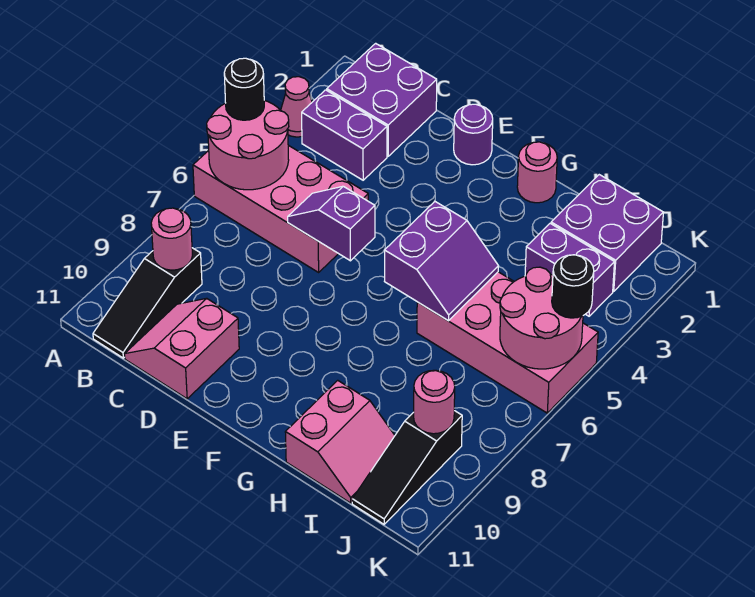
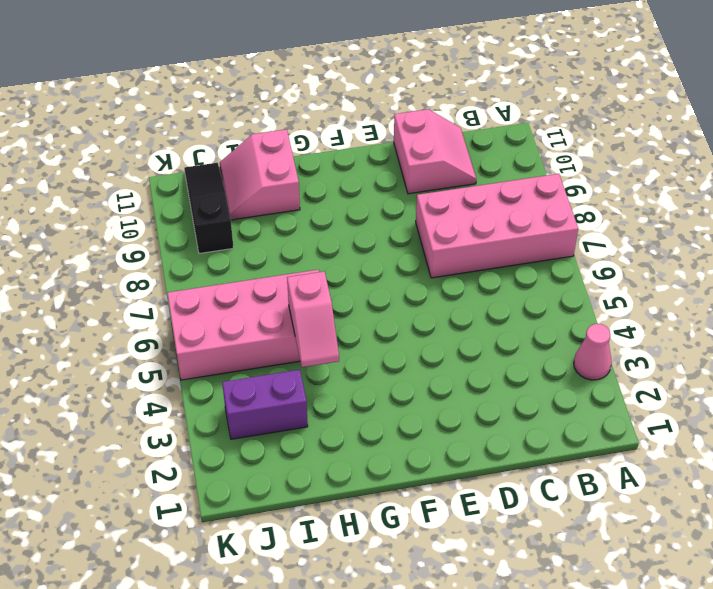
pink 2x4 brick [416,174,578,278] -> pink 2x4 brick moved to [193,145,368,272]
pink 1x2 slope [287,271,339,367] -> purple 2x2 slope [384,202,499,321]
none -> purple 2x2 brick [327,43,437,156]
none -> purple 1x2 brick [302,90,387,180]
none -> black 1x3 slope [93,248,202,358]

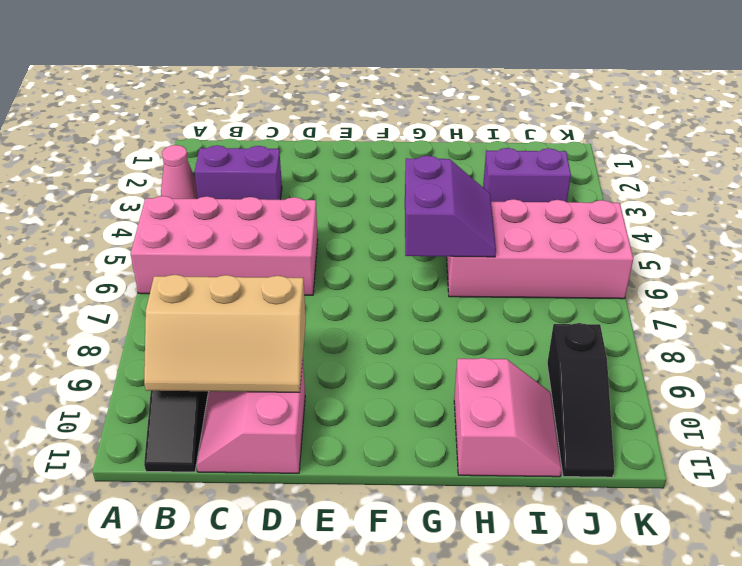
tan 2x3 slope [144,275,306,392] -> pink 1x1 round brick [151,208,192,270]
none -> purple 2x2 brick [327,43,437,156]
none -> purple 1x1 round brick [454,104,493,165]
none -> pink 1x1 round brick [517,142,557,203]

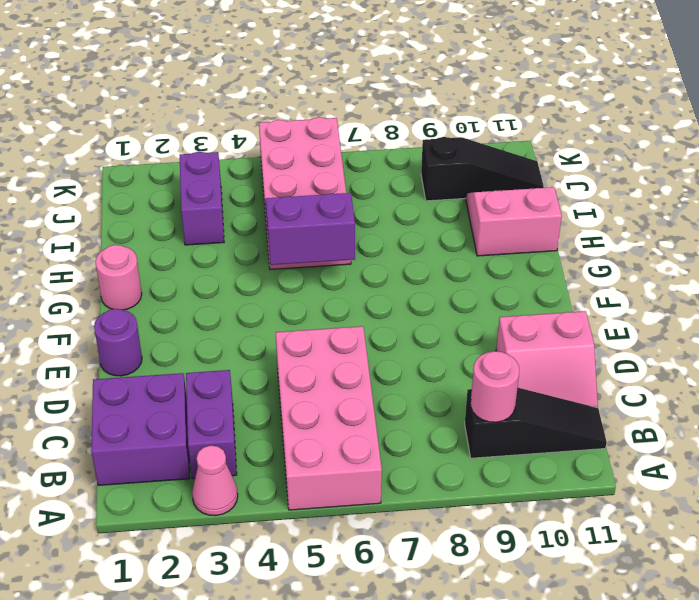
none -> purple 2x2 brick [551,175,663,291]
none -> pink 2x2 round brick [207,100,289,190]
none -> purple 1x2 slope [288,186,375,261]

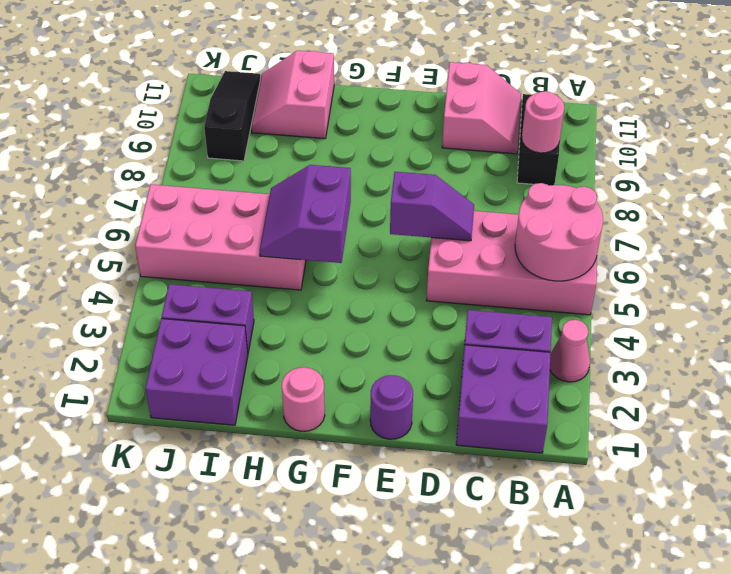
none -> pink 2x2 round brick [500,267,583,369]
none -> pink 1x1 round brick [414,370,455,434]
none -> black 1x1 round brick [224,58,264,120]

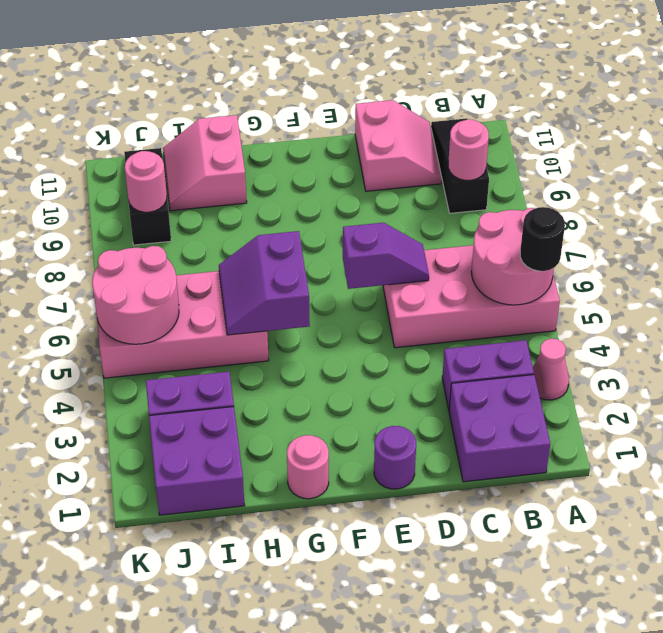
none -> black 1x1 round brick [552,255,594,318]

